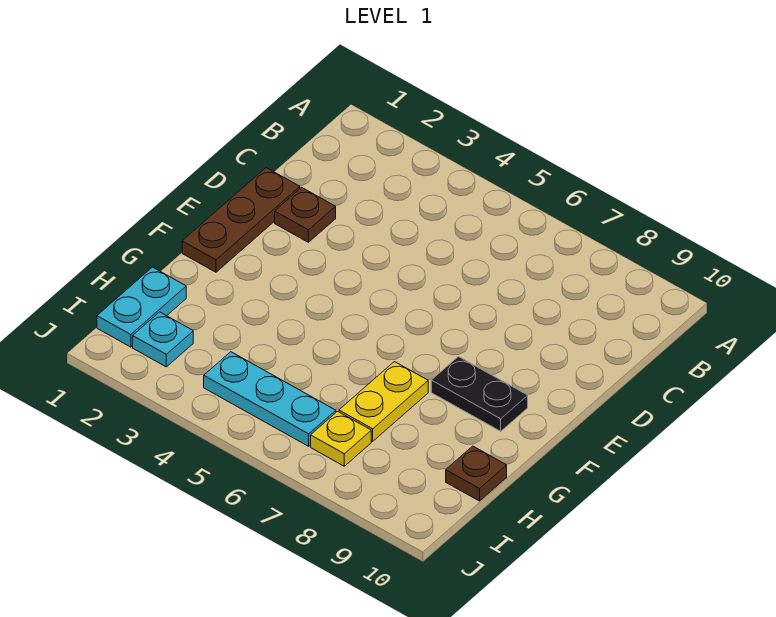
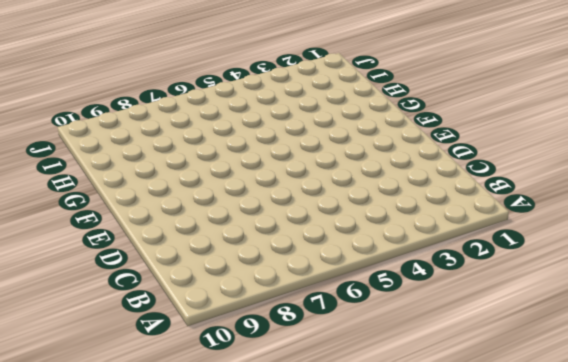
none -> brown 1x3 plate [182,168,300,272]
none -> brown 1x1 plate [275,187,336,242]

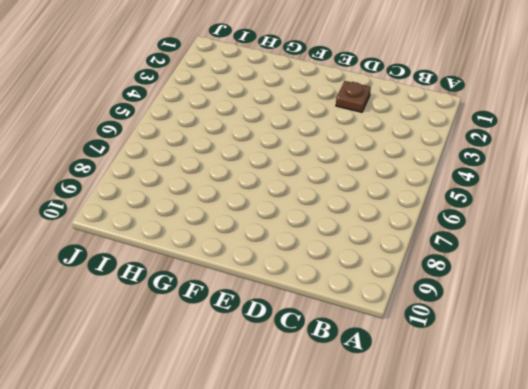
none -> brown 1x3 plate [182,168,300,272]
none -> black 1x2 plate [431,357,528,431]

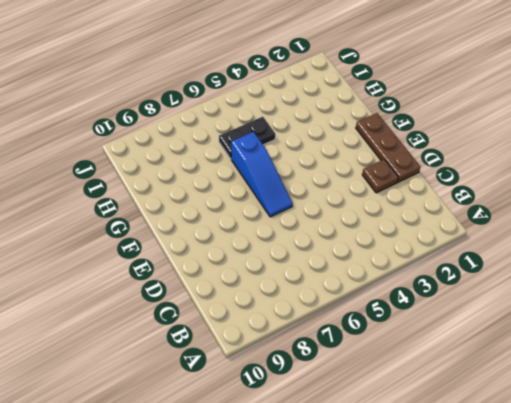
blue 1x3 slope [231,132,293,217] -> none
black 1x2 plate [219,117,275,159] -> black 1x2 plate moved to [431,357,528,431]
none -> yellow 1x2 plate [339,362,428,441]
none -> cyan 1x2 plate [97,267,186,347]

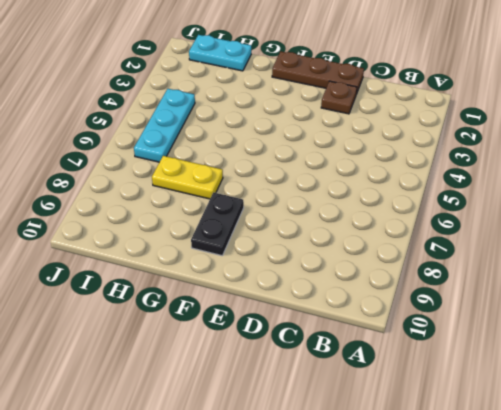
none -> brown 1x1 plate [446,446,507,501]
none -> cyan 1x1 plate [133,312,193,367]

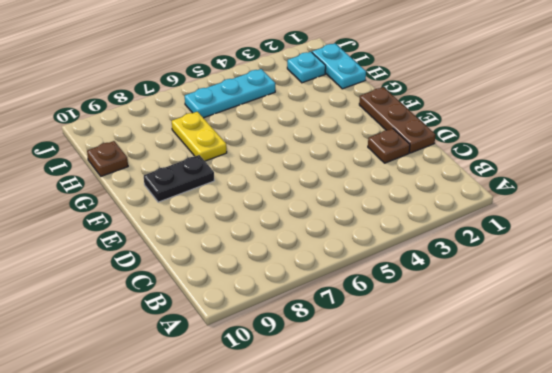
none -> yellow 1x1 plate [311,411,371,466]

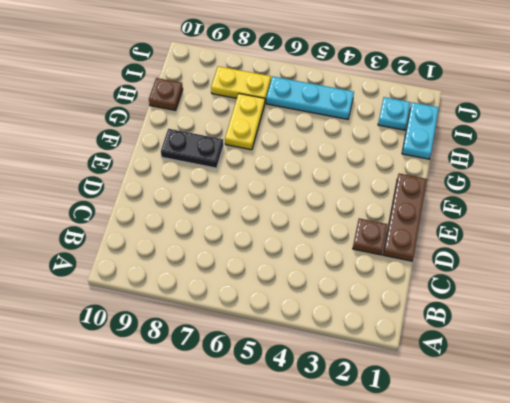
yellow 1x2 plate [211,66,271,102] -> yellow 1x1 plate [311,411,371,466]

